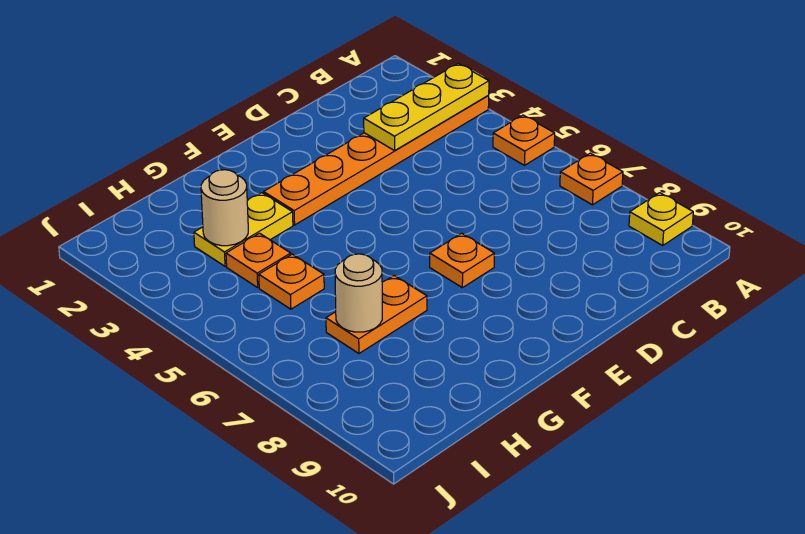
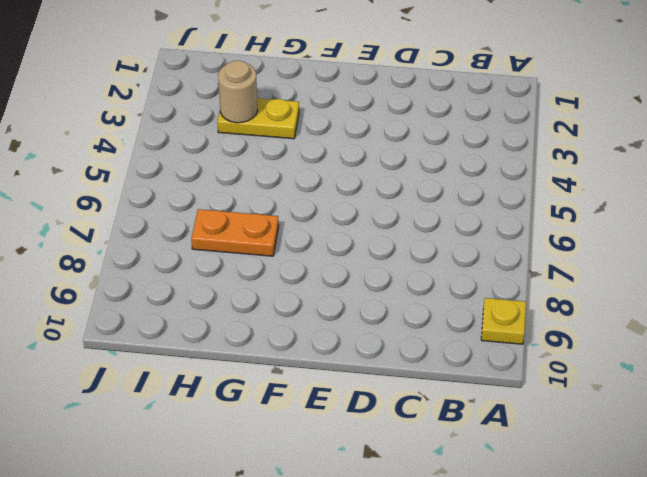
none -> orange 1x6 plate [264,96,489,225]
none -> orange 1x1 plate [493,115,555,165]
none -> orange 1x1 plate [560,153,623,205]

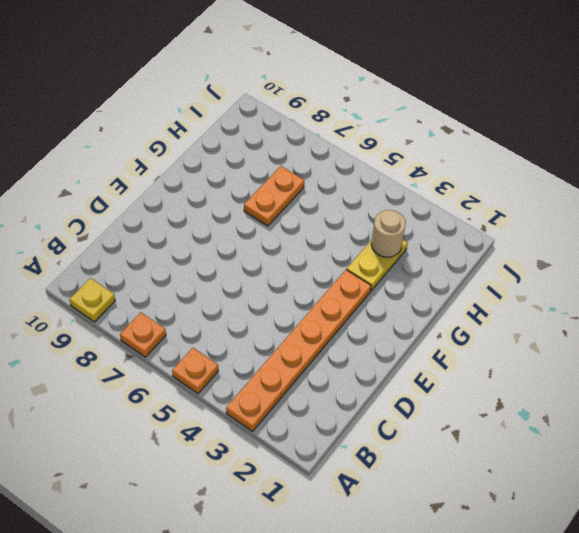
none -> orange 1x1 plate [430,233,494,288]
none -> orange 1x1 plate [226,233,291,287]
none -> orange 1x1 plate [259,254,324,309]

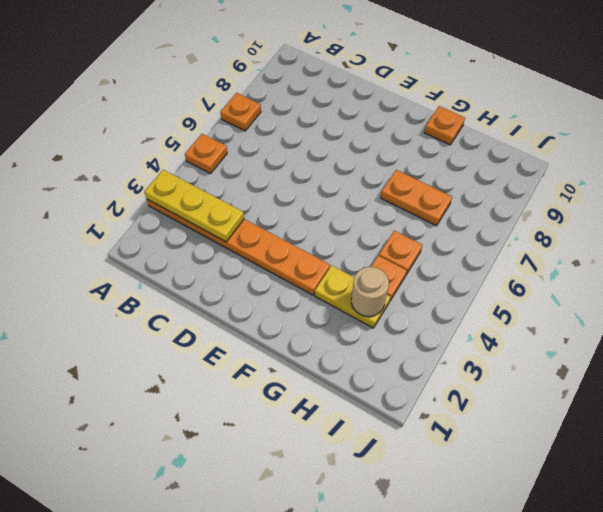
orange 1x1 plate [424,106,465,145] -> orange 1x1 plate moved to [430,233,494,288]
none -> yellow 1x1 plate [629,193,693,245]
none -> tan 1x1 round brick [335,254,382,332]

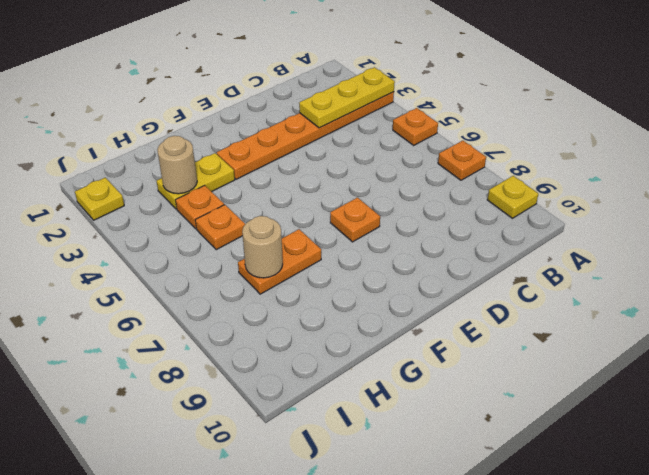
yellow 1x1 plate [75,178,124,220] -> none

